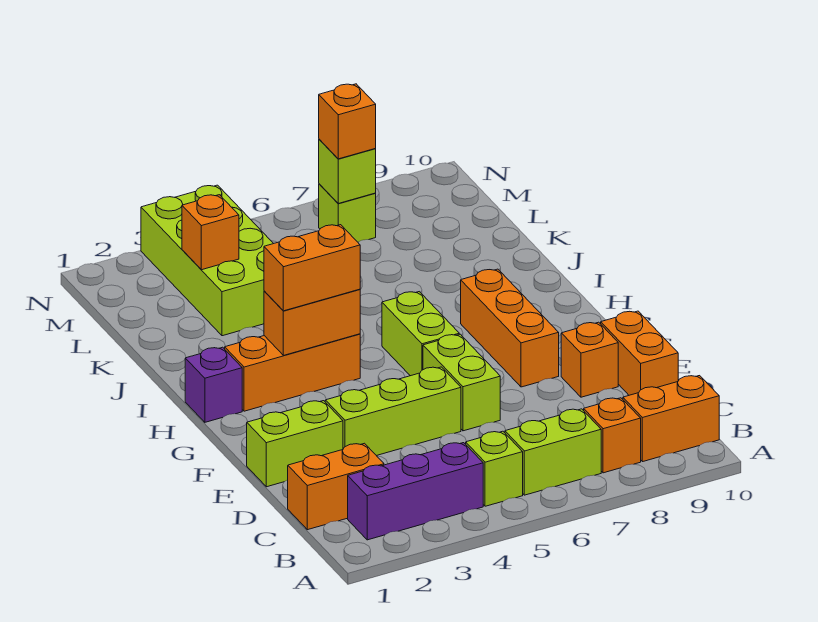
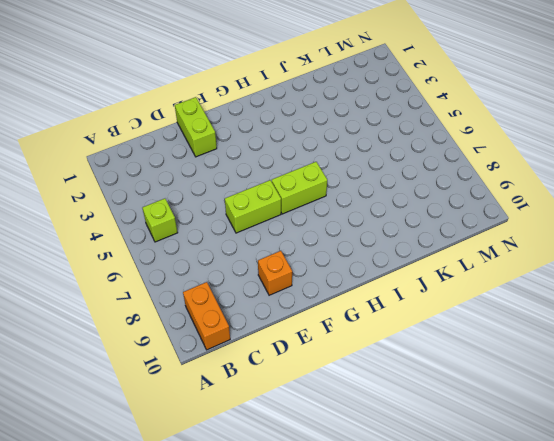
none -> purple 1x3 brick [348,443,483,540]
none -> lime 1x2 brick [505,409,601,495]
none -> orange 1x1 brick [584,398,641,473]

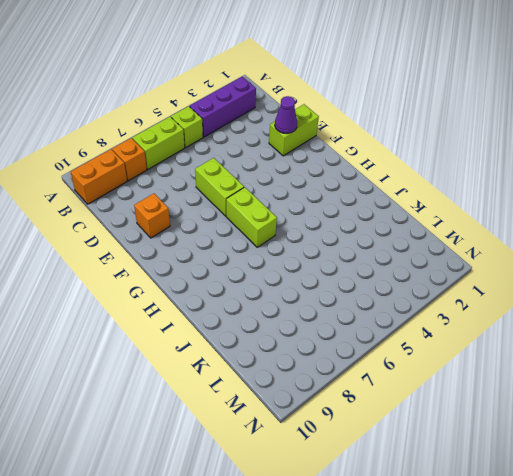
purple 1x1 cone [275,96,297,134] -> none
none -> orange 1x2 brick [288,443,384,530]
none -> orange 1x2 brick [601,311,678,395]
none -> lime 1x3 brick [325,367,461,456]

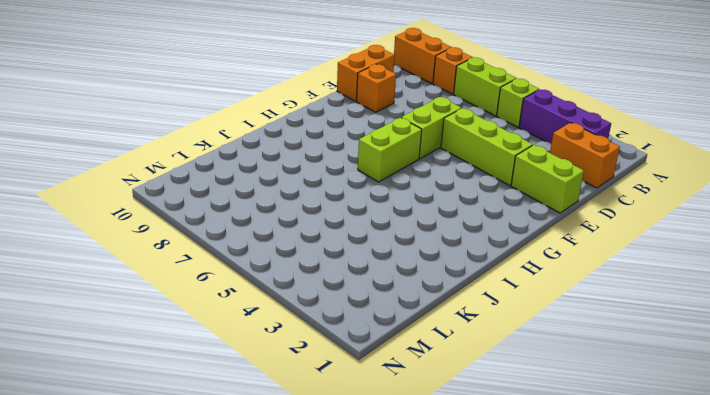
none -> orange 1x3 brick [461,269,559,387]
none -> purple 1x1 brick [185,347,242,422]
none -> orange 1x3 brick [225,334,360,411]

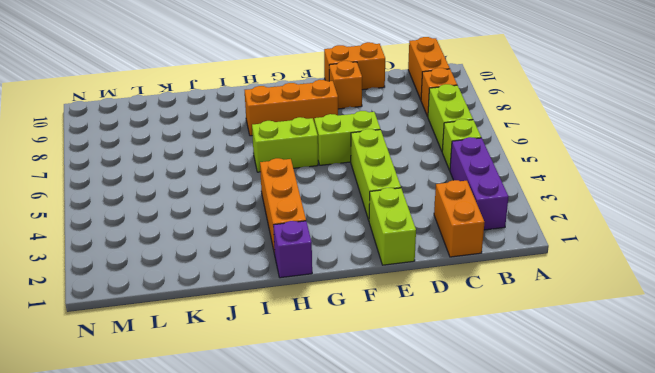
none -> lime 2x4 brick [141,185,274,336]
none -> lime 1x1 brick [319,184,376,242]
none -> orange 1x2 brick [264,289,360,355]

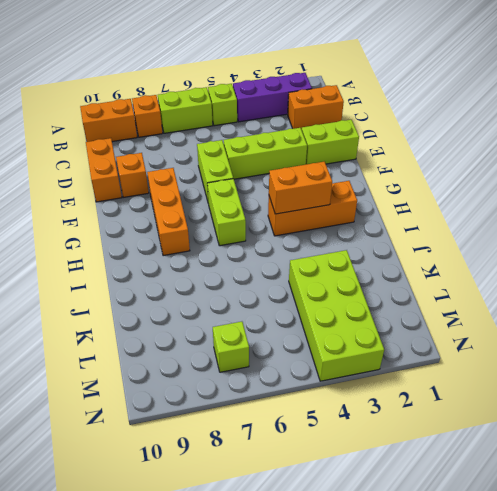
none -> purple 1x1 brick [185,347,242,422]
none -> orange 1x1 brick [182,195,239,270]
none -> lime 1x1 brick [319,139,376,203]

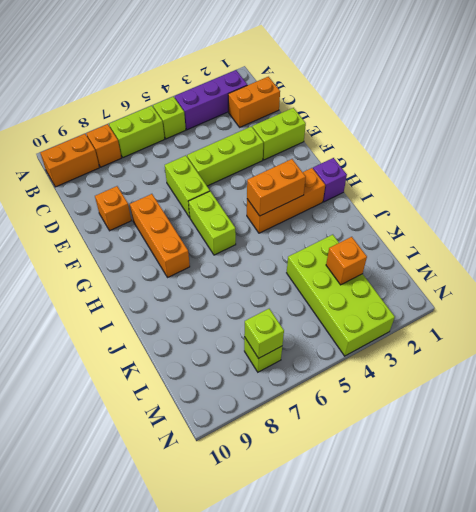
none -> orange 1x2 brick [601,311,678,395]
none -> orange 1x2 brick [264,225,360,311]
none -> orange 1x1 brick [319,84,376,159]

